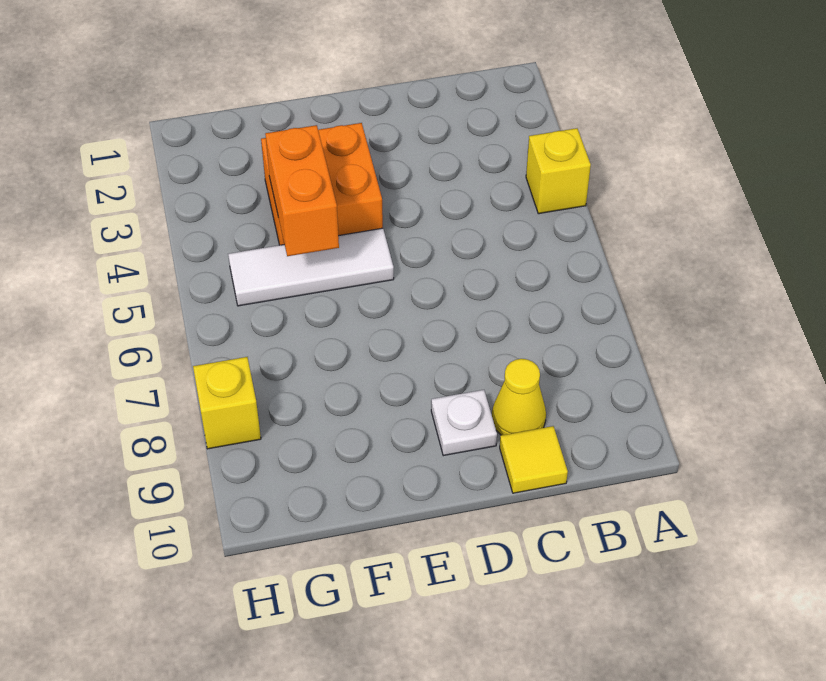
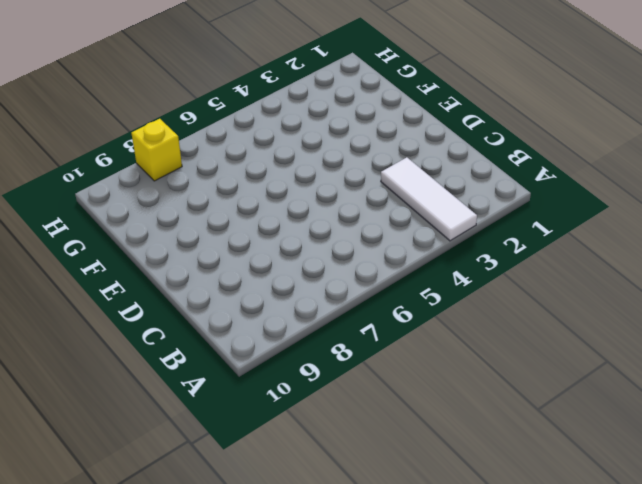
white 1x3 tile [381,157,477,241] -> white 1x3 tile moved to [228,228,394,306]
none -> yellow 1x1 brick [526,128,591,214]
none -> yellow 1x1 cone [492,359,546,435]

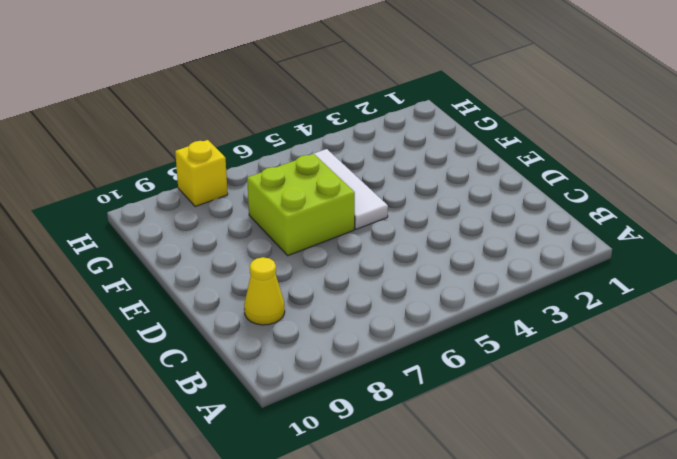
lime 2x2 brick [247,154,355,255] -> none
none -> yellow 1x1 brick [526,128,591,214]
none -> yellow 1x1 tile [500,426,568,493]

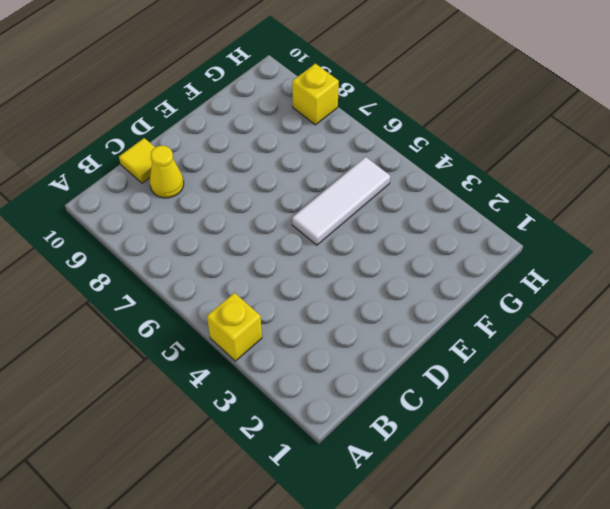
none -> white 1x1 plate [431,390,497,456]
none -> orange 2x2 brick [261,123,383,245]

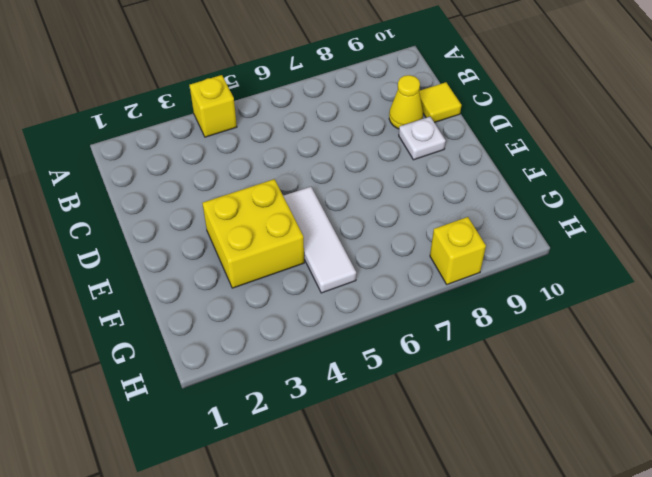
yellow 2x2 brick [203,179,304,288] -> orange 2x2 brick [261,123,383,245]
none -> orange 1x2 brick [265,125,339,256]

